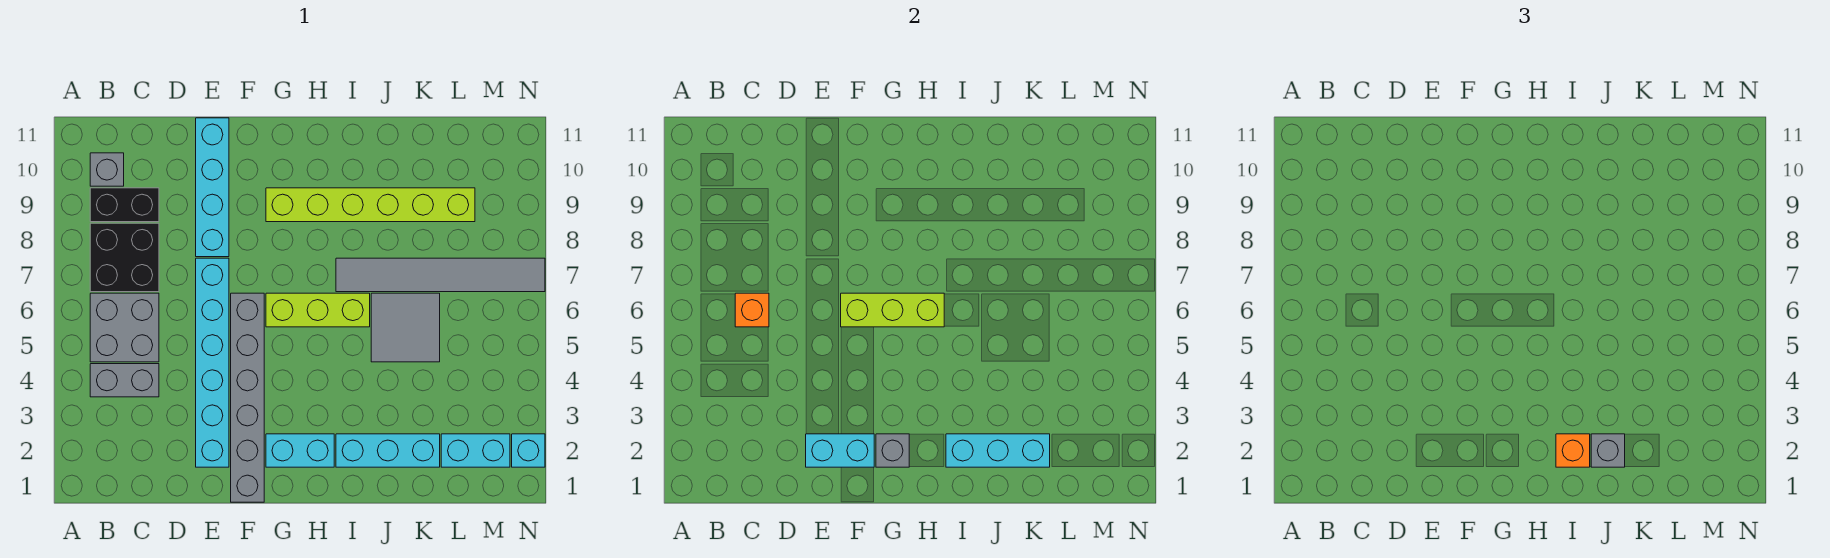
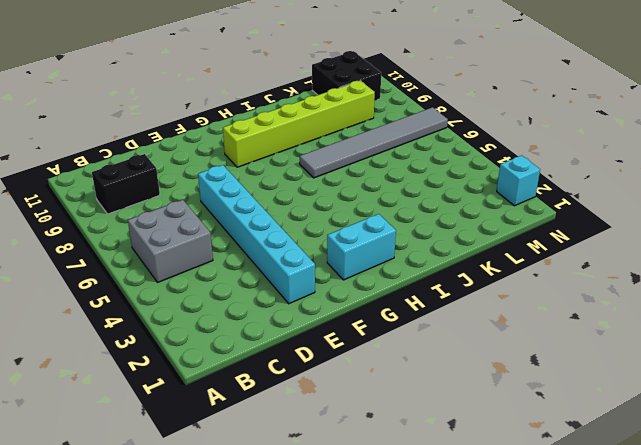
black 2x2 brick [312,51,381,100] -> black 2x2 brick moved to [90,223,159,292]
none -> grey 1x2 brick [90,364,159,397]
none -> grey 1x1 brick [90,153,124,186]
none -> cyan 1x4 brick [196,118,229,257]

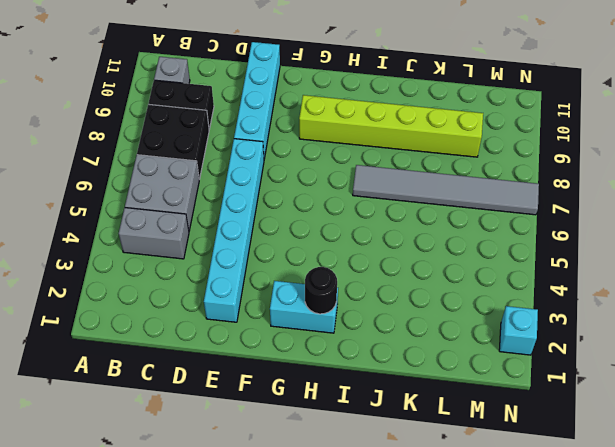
black 1x1 round brick [305,267,337,314] -> none
none -> grey 1x6 brick [231,293,264,502]
none -> lime 1x3 brick [266,293,370,327]
none -> cyan 1x3 brick [336,434,440,467]

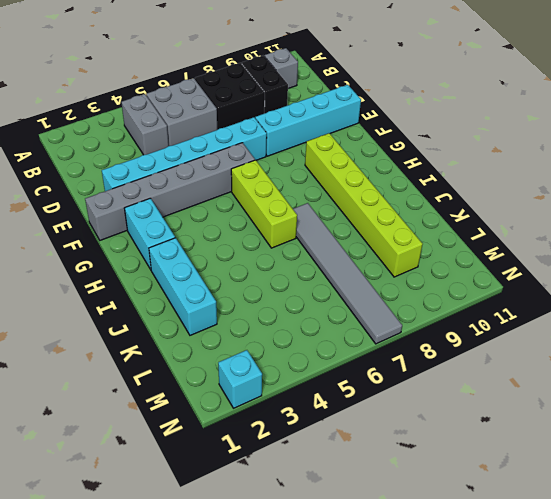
none -> grey 2x2 tile [371,293,440,362]
none -> cyan 1x2 brick [441,434,510,467]
none -> orange 1x1 brick [735,293,769,327]

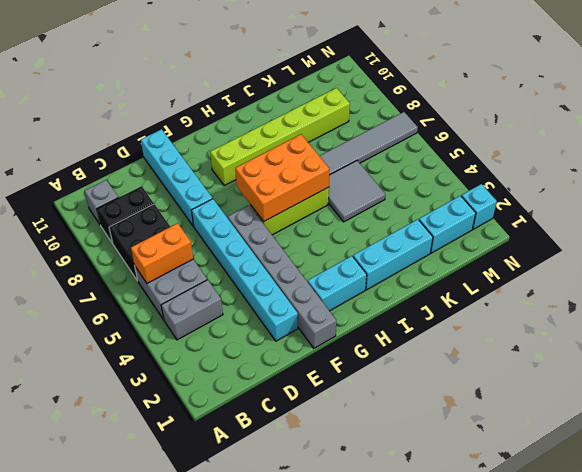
orange 1x2 brick [131,223,193,283] -> orange 1x1 brick [735,293,769,327]
orange 2x3 brick [235,134,329,222] -> lime 1x3 brick [841,293,944,327]
none -> cyan 1x2 brick [806,434,874,467]
none -> grey 1x1 brick [876,434,909,467]
none -> cyan 1x3 brick [946,434,1050,467]

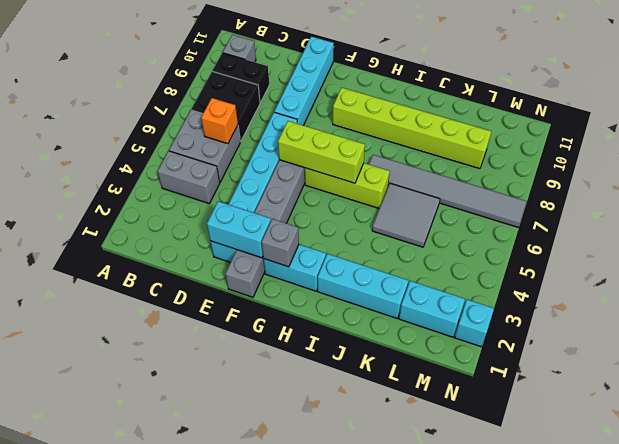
none -> cyan 1x3 brick [946,434,1050,467]
none -> orange 1x1 brick [1556,434,1590,467]
none -> grey 1x1 brick [1591,434,1625,467]

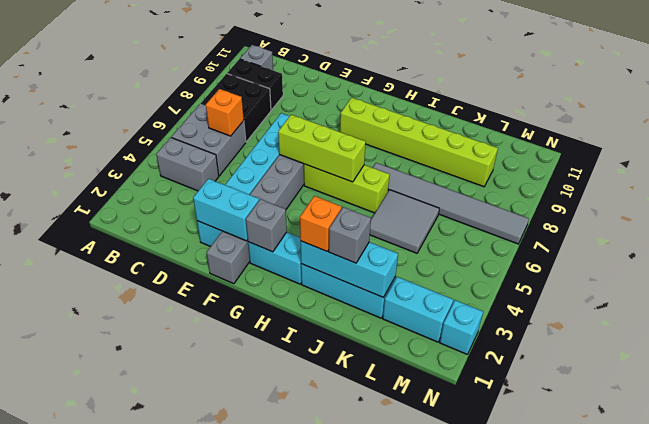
none -> cyan 1x4 brick [196,118,229,257]

